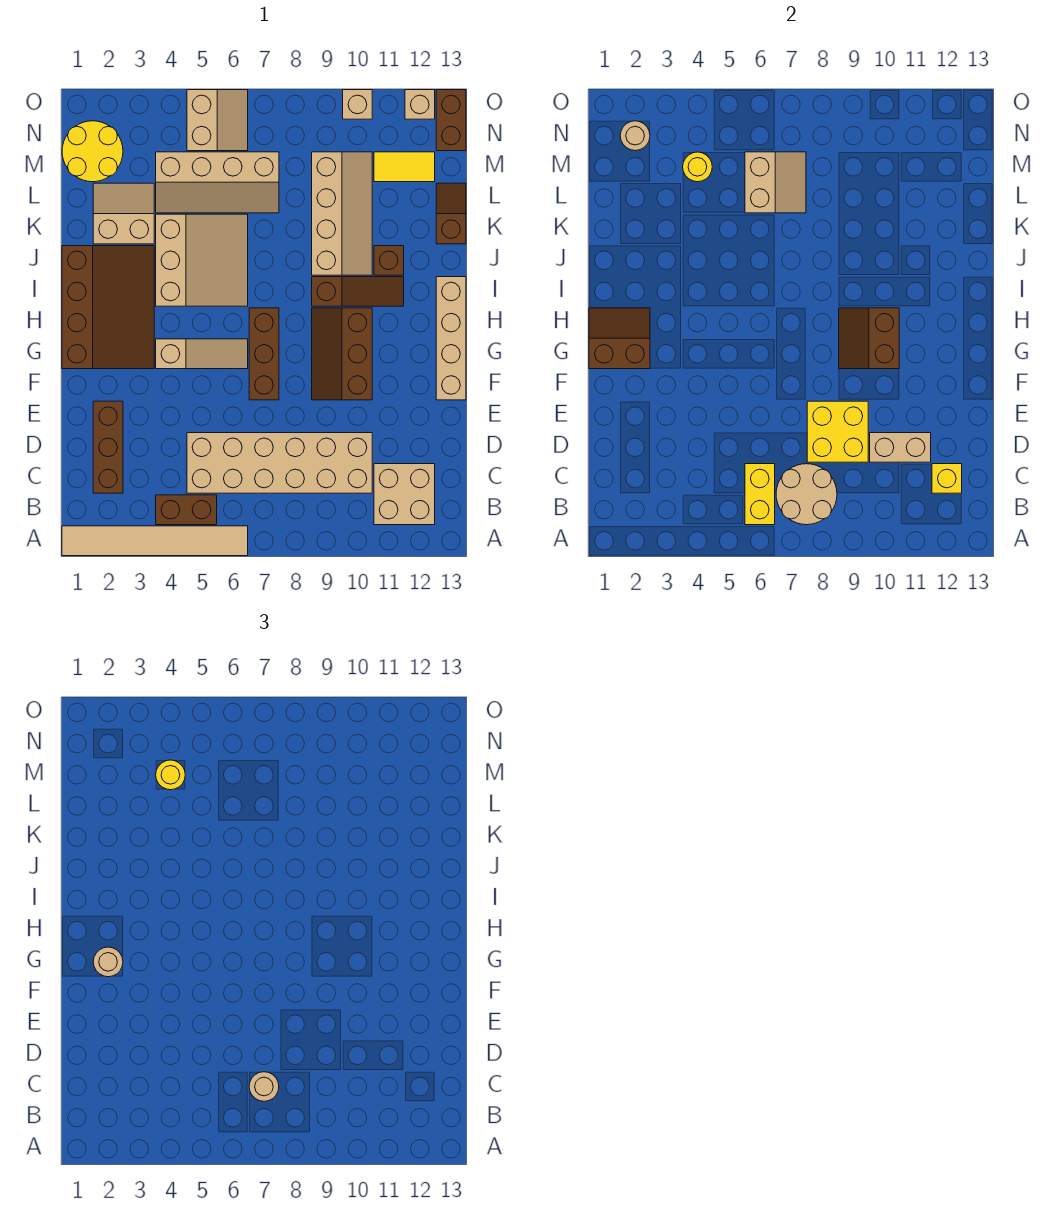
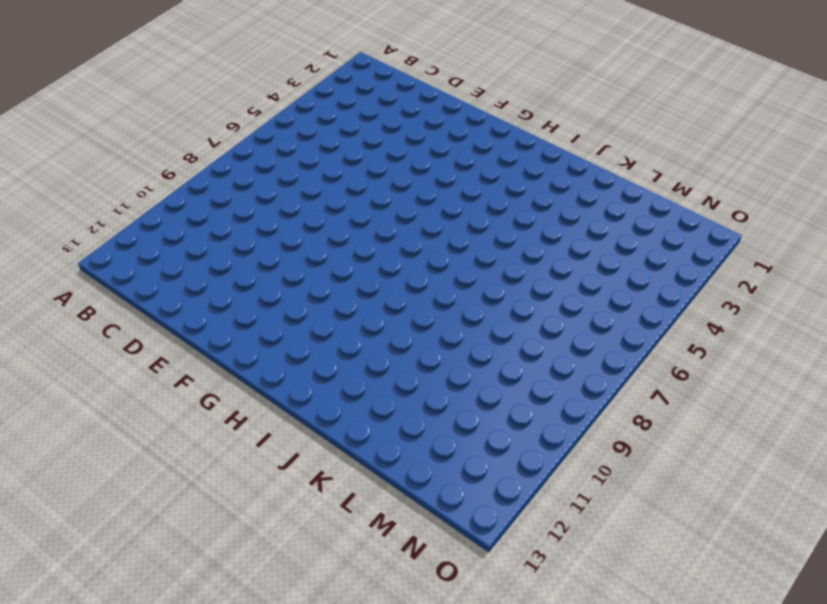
none -> tan 1x6 tile [62,526,248,556]
none -> brown 1x2 brick [156,495,217,525]
none -> tan 2x2 brick [374,464,435,525]
none -> brown 1x3 brick [93,401,123,493]

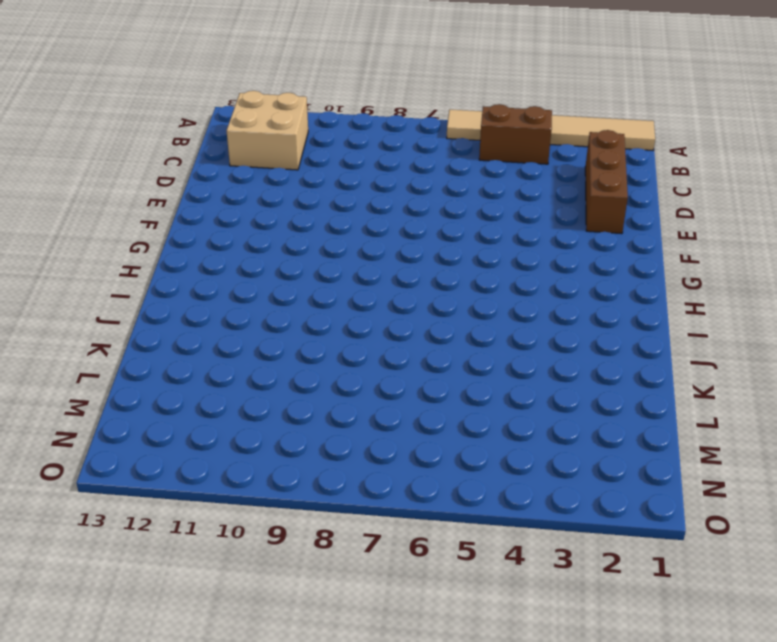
none -> tan 2x6 brick [187,433,372,493]
none -> brown 1x3 brick [249,308,279,400]
none -> brown 2x3 slope [312,308,372,400]
none -> tan 1x4 brick [436,277,466,400]

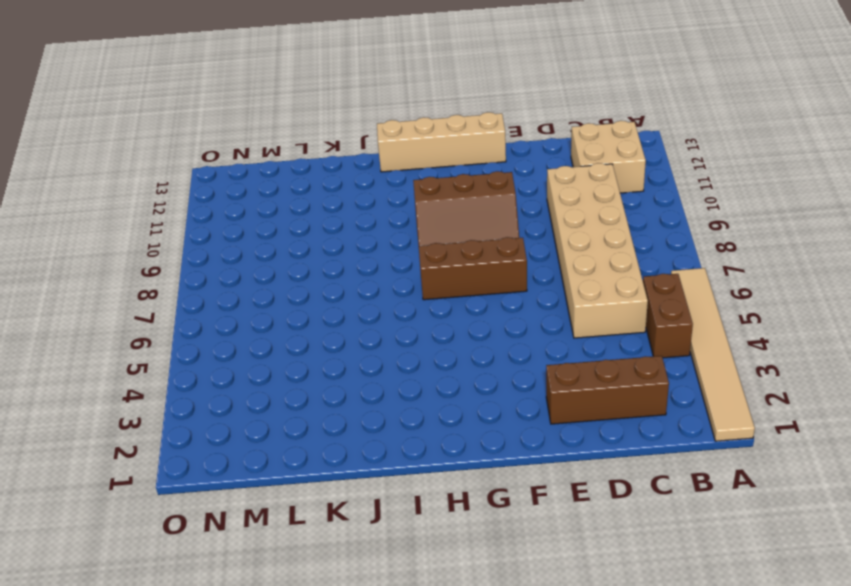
none -> brown 3x4 slope [62,246,154,369]
none -> tan 1x3 slope [156,339,248,369]
none -> tan 3x3 slope [156,214,248,306]
none -> brown 1x3 slope [312,277,404,306]

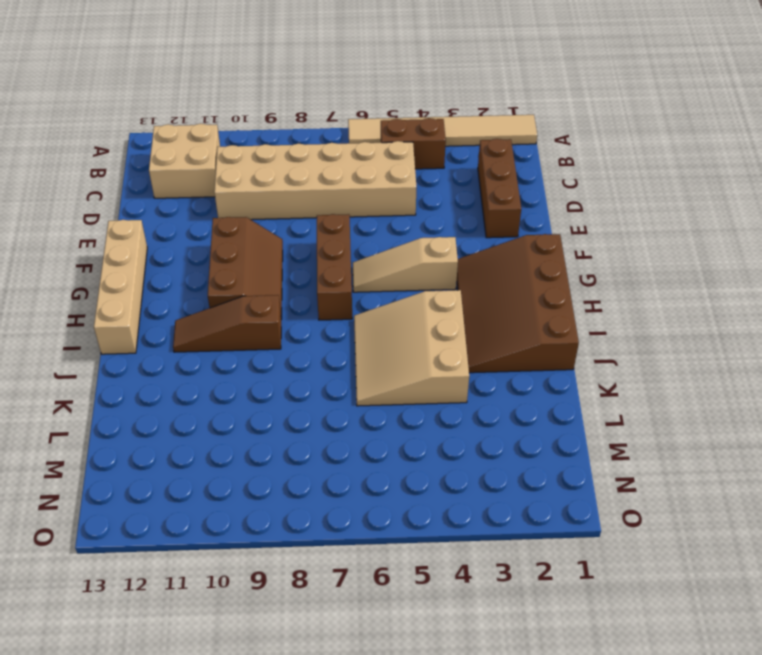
none -> tan 2x4 slope [312,152,372,275]
none -> brown 1x1 brick [374,246,404,275]
none -> tan 2x2 slope [93,183,154,244]
none -> brown 1x2 slope [436,183,466,244]

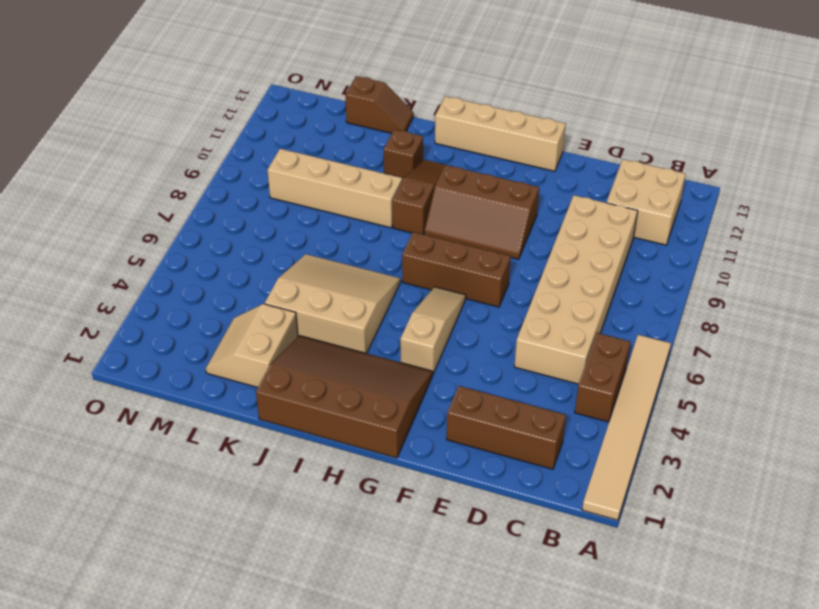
brown 1x2 slope [345,76,413,133] -> brown 1x2 slope turned to [436,183,466,244]
none -> tan 2x4 slope [156,152,279,213]
none -> yellow 2x2 round brick [62,121,123,182]
none -> yellow 1x2 tile [374,152,435,182]
none -> tan 2x2 slope [187,90,248,151]

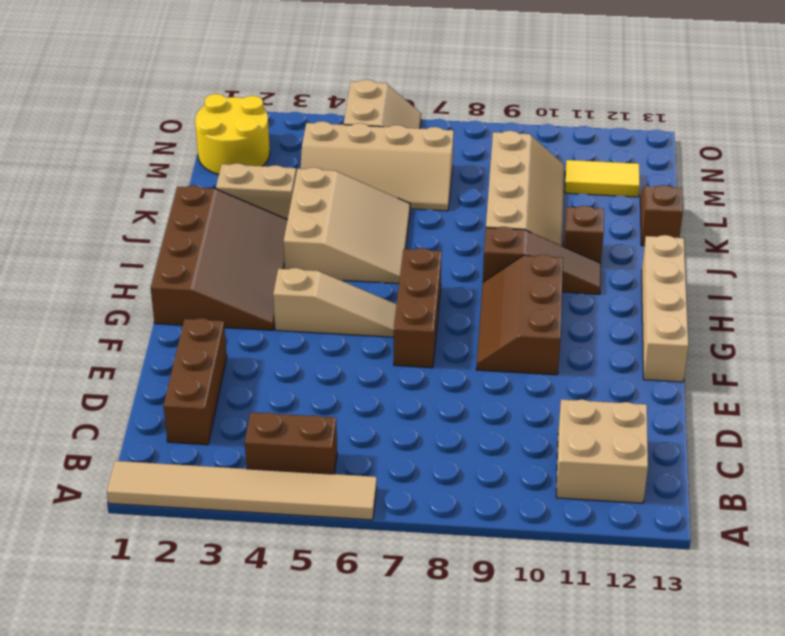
none -> tan 2x6 brick [187,433,372,493]
none -> brown 1x2 brick [436,90,466,151]
none -> tan 1x1 brick [343,90,372,119]
none -> tan 1x1 brick [405,90,435,119]

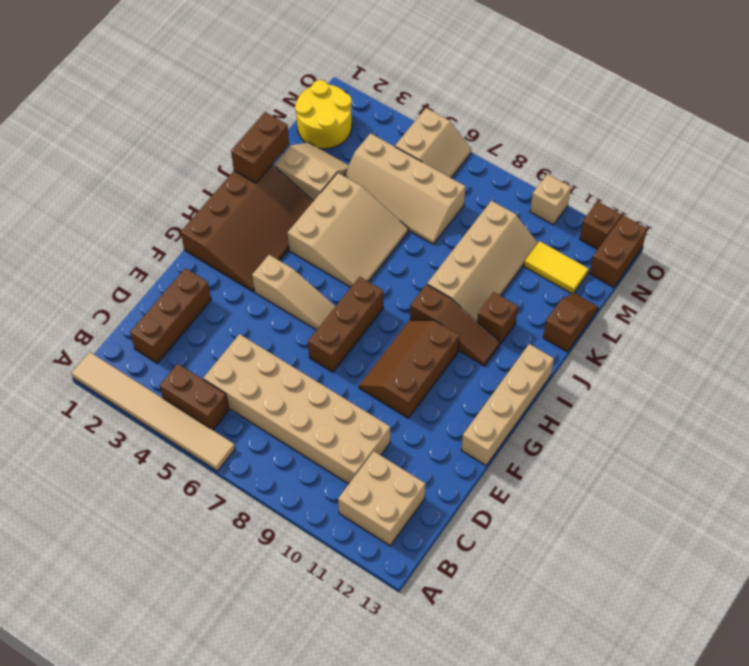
brown 1x2 brick [231,112,289,183] -> none
brown 1x1 brick [580,201,621,249] -> tan 1x1 brick [405,90,435,119]
none -> yellow 1x2 brick [745,464,775,525]
none -> tan 2x2 round brick [776,464,837,525]
none -> yellow 1x1 brick [932,464,962,493]
none -> yellow 2x2 brick [807,401,868,462]

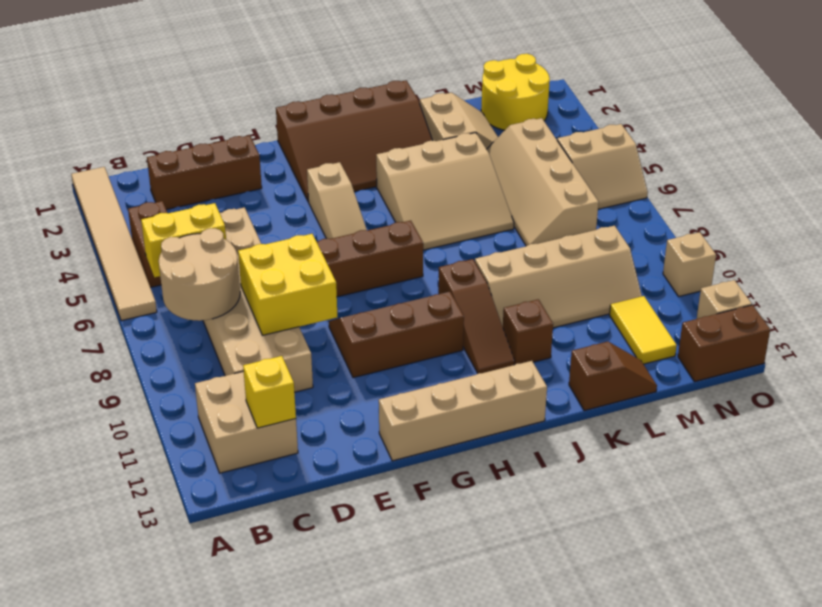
none -> tan 1x2 brick [870,433,931,462]
none -> brown 2x2 slope [589,308,650,369]
none -> brown 2x2 slope [839,308,899,369]
none -> tan 2x2 slope [745,152,806,213]

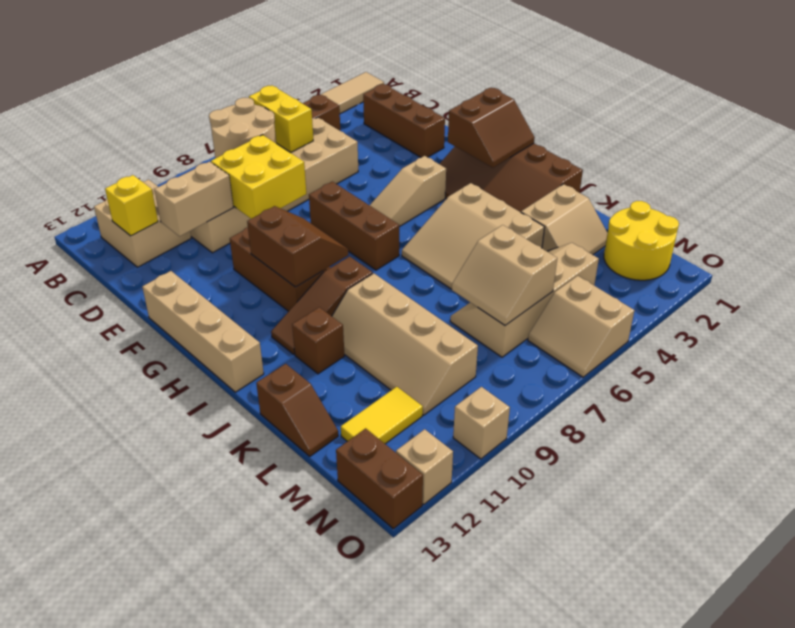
none -> yellow 1x1 round brick [683,152,712,182]
none -> tan 1x1 round brick [620,121,650,151]
none -> tan 1x1 round brick [249,1072,279,1101]
none -> tan 1x1 round brick [93,947,123,977]

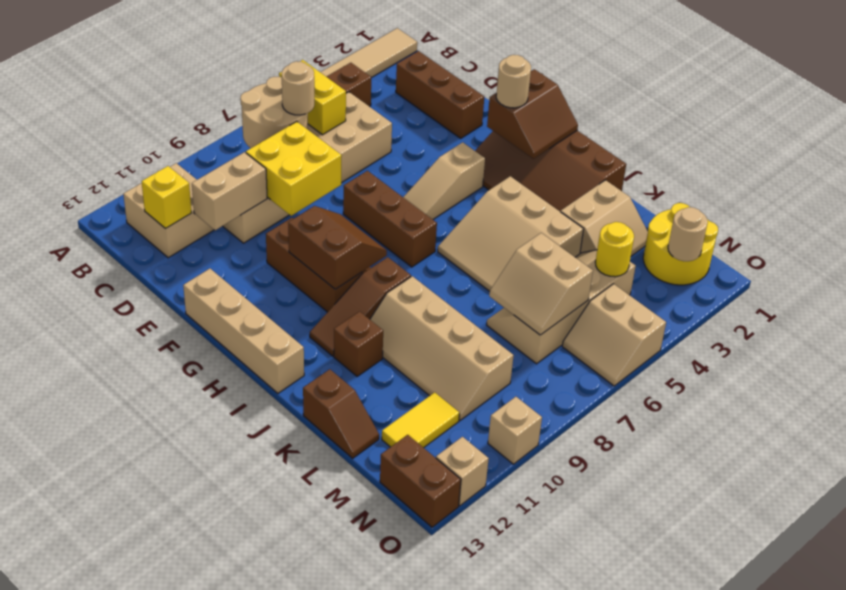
none -> yellow 1x1 round brick [156,760,185,790]

